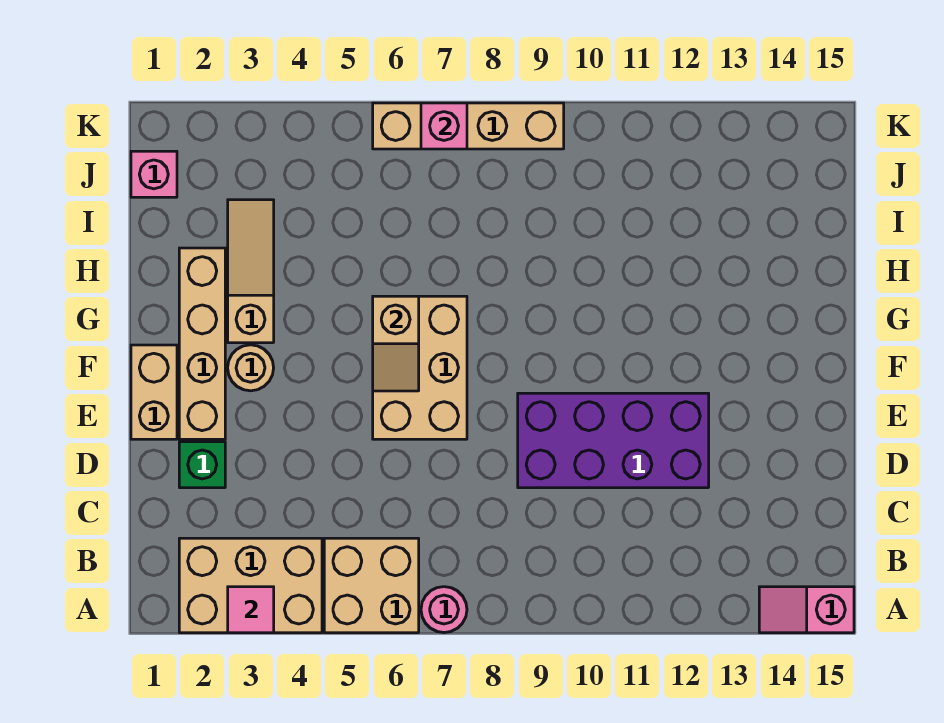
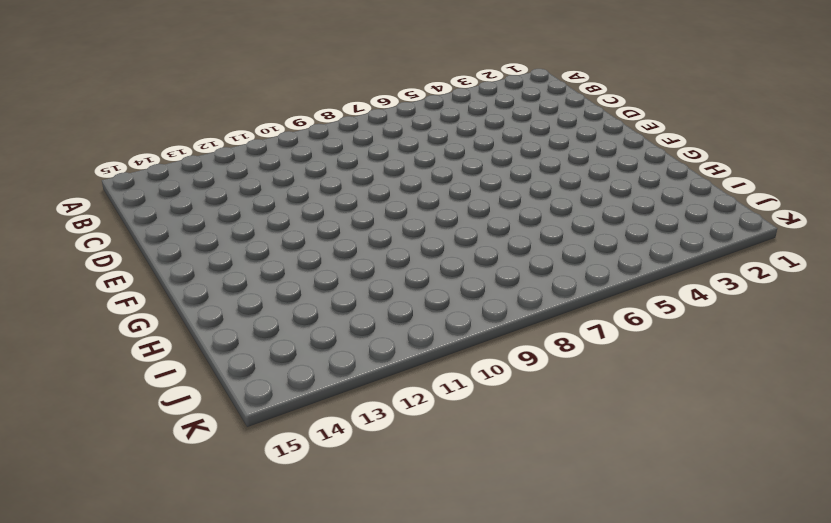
none -> tan 2x3 brick [179,538,322,633]
none -> tan 2x2 brick [324,538,419,633]
none -> pink 1x1 round brick [421,587,467,633]

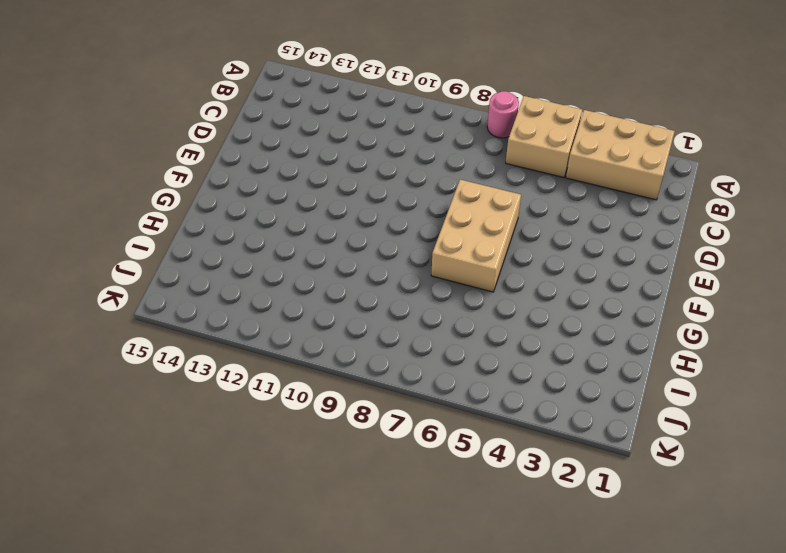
none -> pink 1x2 slope [759,587,854,633]
none -> green 1x1 brick [179,442,225,488]
none -> purple 2x4 brick [518,393,709,488]

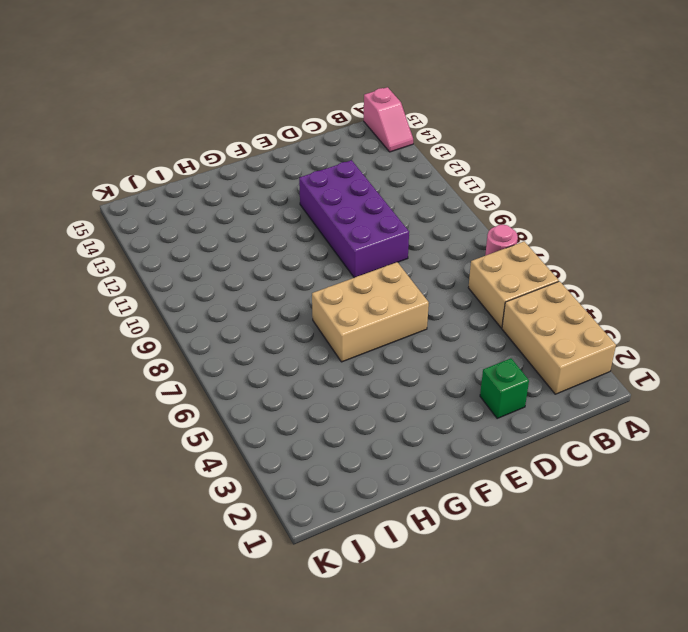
none -> tan 1x2 brick [131,345,177,439]
none -> tan 1x4 brick [179,248,225,439]
none -> tan 1x1 round brick [228,345,274,391]

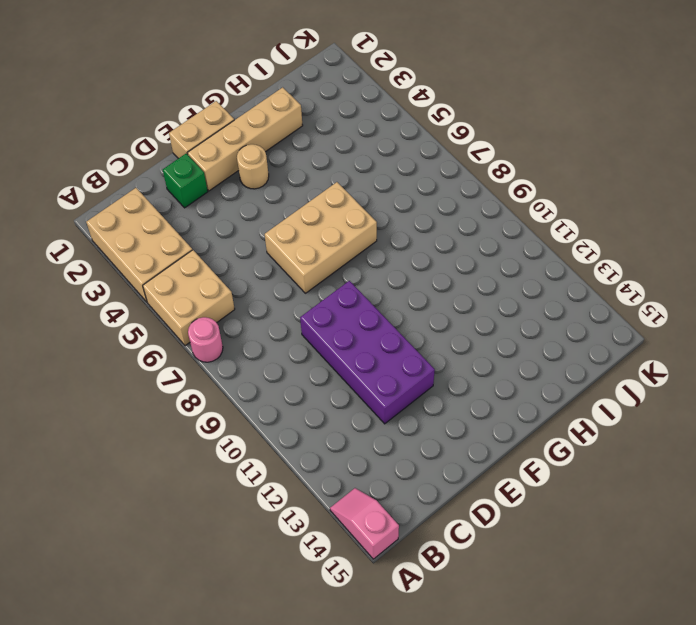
none -> tan 1x3 slope [228,200,274,343]
none -> pink 1x1 brick [131,151,177,197]
none -> tan 1x4 brick [373,103,564,149]

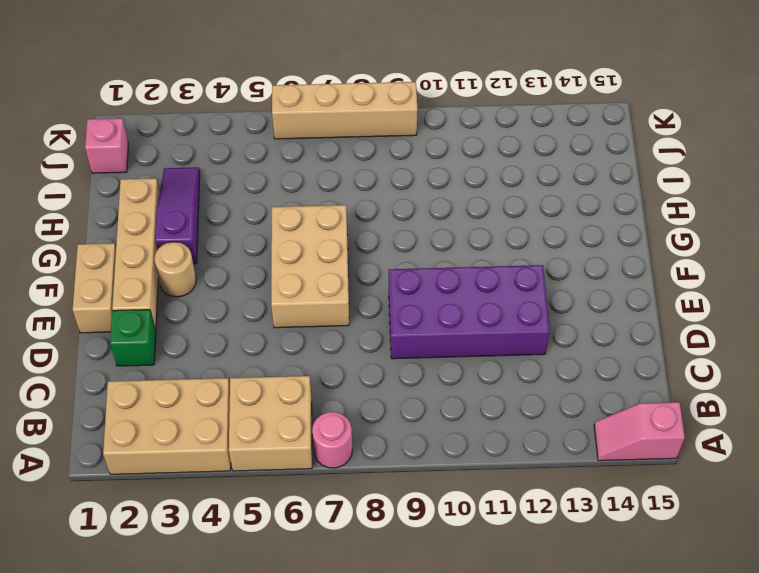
purple 1x3 slope [155,167,200,264] -> tan 1x3 slope [228,200,274,343]
none -> pink 1x1 tile [228,587,274,633]
none -> tan 1x2 slope [373,296,419,391]
none -> pink 1x1 brick [421,103,467,149]

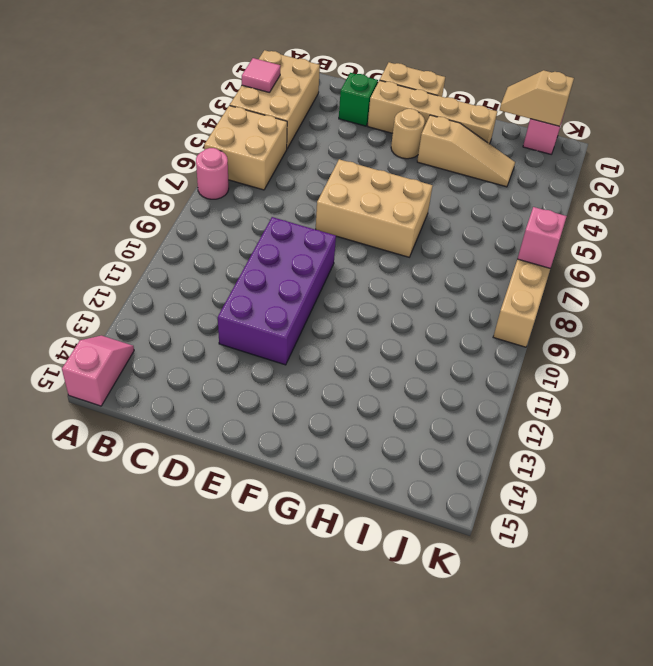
tan 1x2 slope [500,70,574,126] -> tan 1x2 slope moved to [373,296,419,391]

